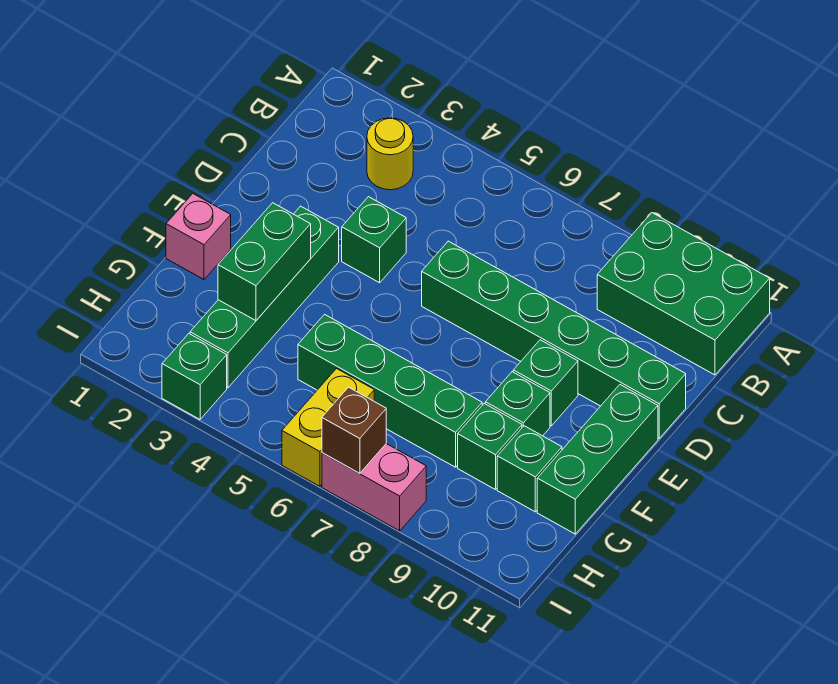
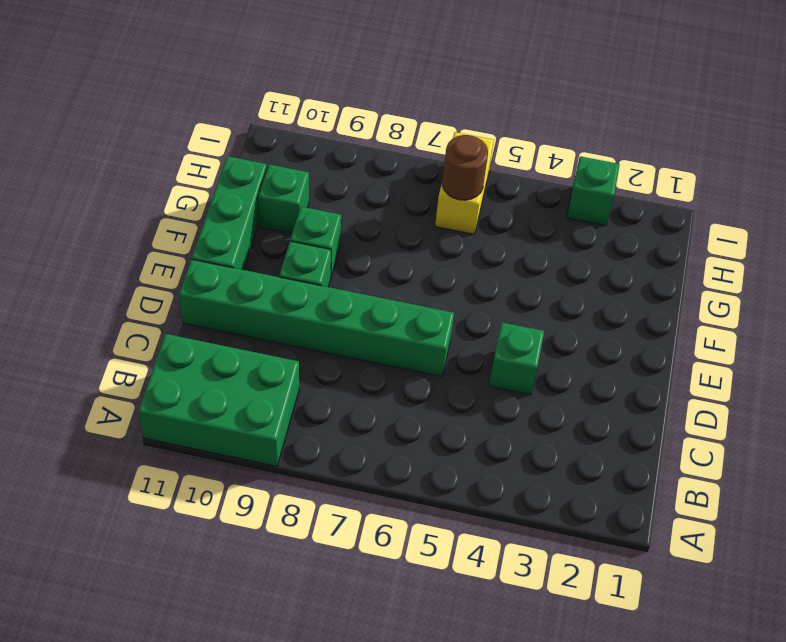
brown 1x1 round brick [442,135,488,200] -> none
none -> yellow 1x1 round brick [367,118,413,190]
none -> green 1x4 brick [190,206,339,388]
none -> pink 1x1 brick [166,194,231,279]

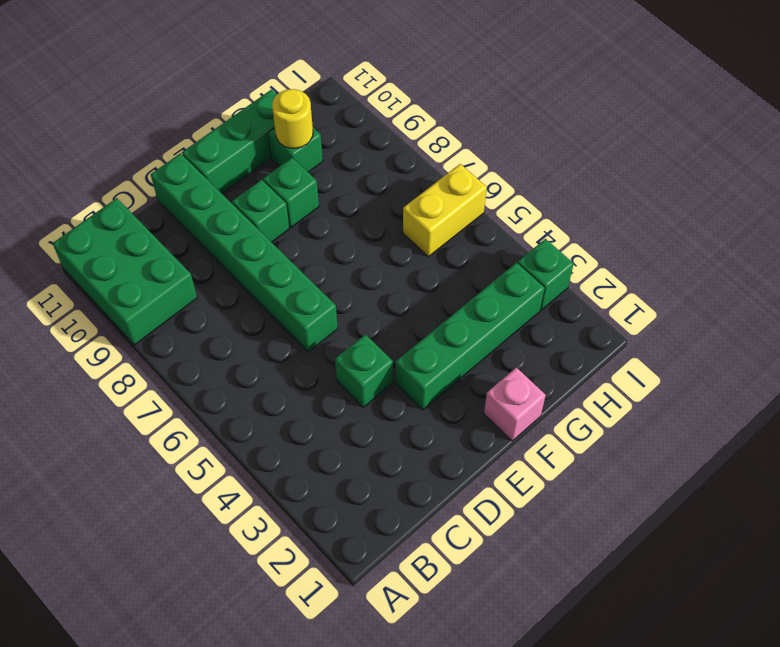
yellow 1x1 round brick [272,89,313,148] -> yellow 1x1 round brick moved to [367,118,413,190]
none -> green 1x4 brick [298,314,482,467]
none -> green 1x1 brick [458,404,522,490]
none -> pink 1x2 brick [322,444,426,531]

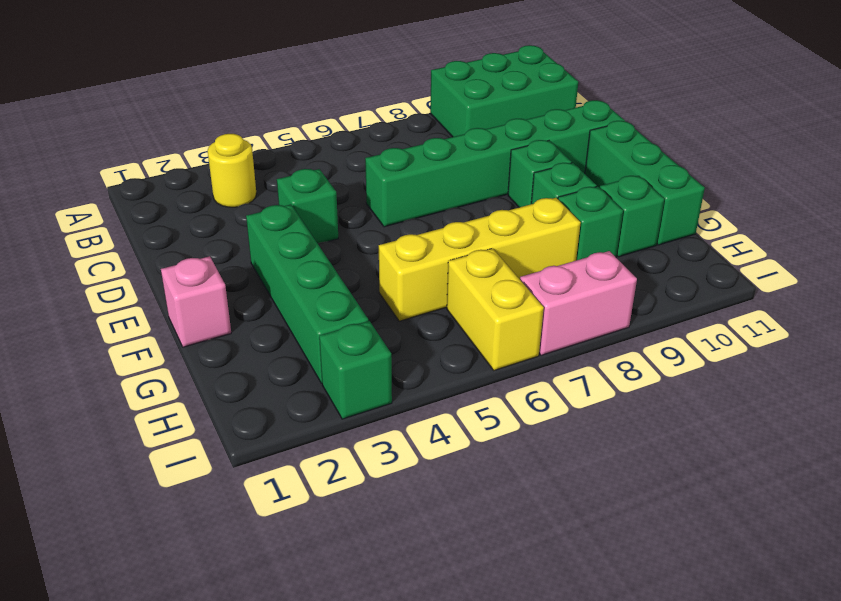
yellow 1x4 brick [379,198,581,321] -> green 1x4 brick [298,314,482,467]
none -> green 1x2 brick [218,203,311,321]
none -> brown 1x1 brick [322,387,386,474]

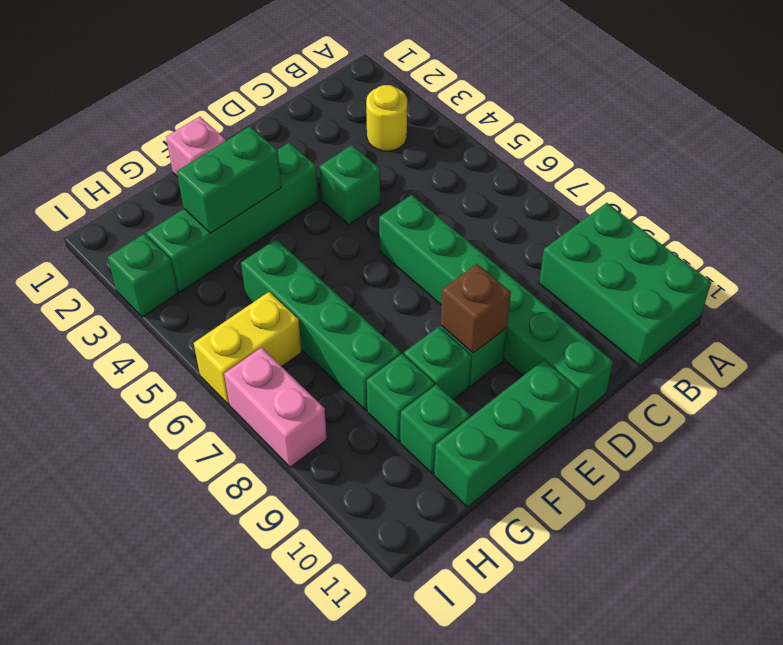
brown 1x1 brick [441,264,511,353] -> brown 1x1 brick moved to [322,387,386,474]

